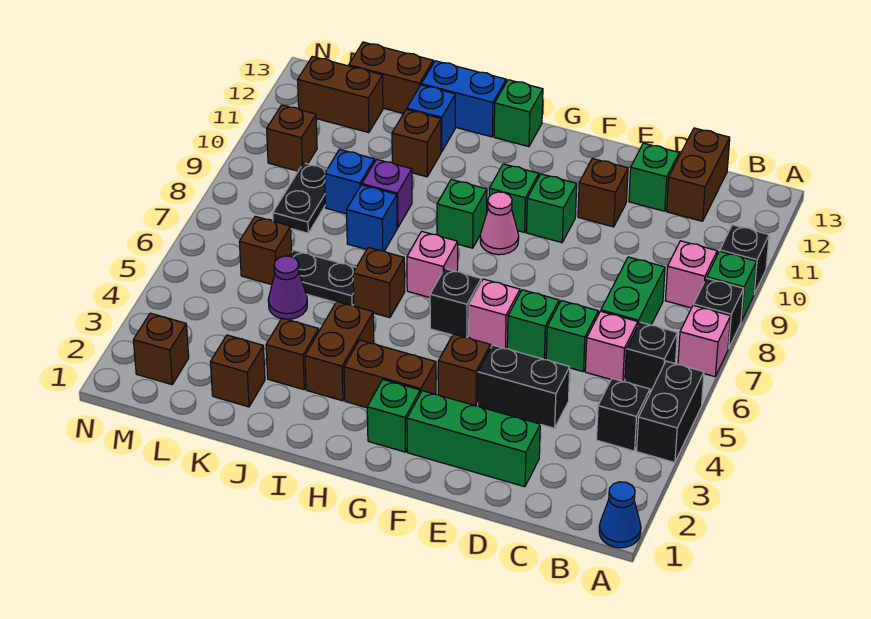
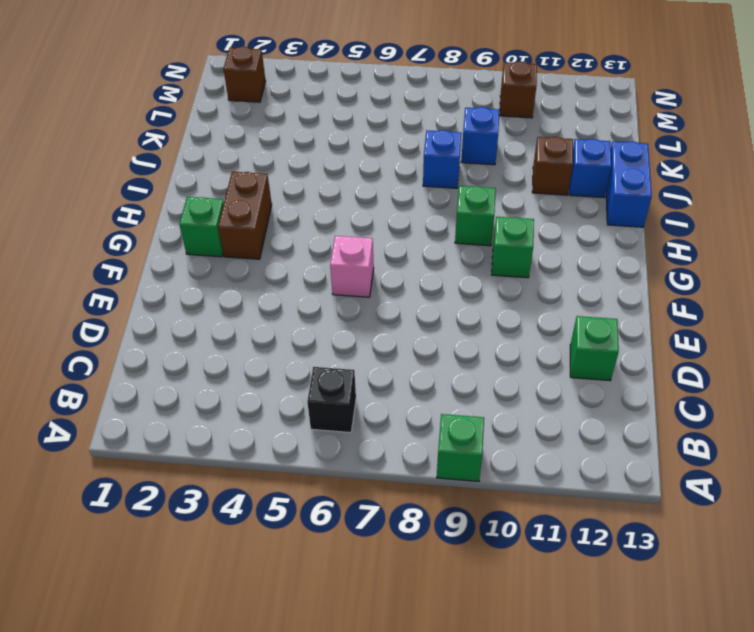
none -> blue 1x1 cone [599,482,641,548]
none -> black 1x2 brick [637,361,704,463]
none -> pink 1x1 brick [678,305,731,377]
none -> black 1x1 brick [694,278,744,349]

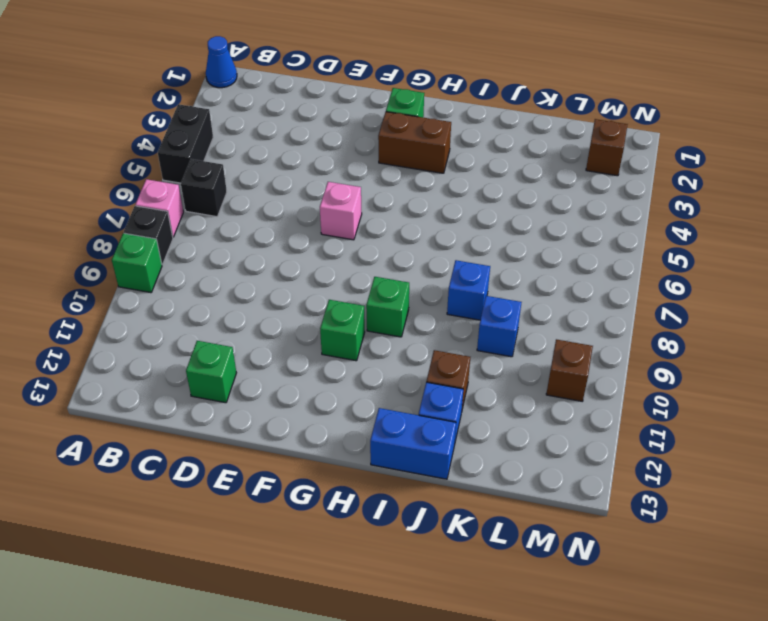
none -> black 1x1 brick [720,225,769,294]
none -> black 1x1 brick [597,379,650,451]
none -> pink 1x1 brick [665,241,717,308]
none -> pink 1x1 brick [585,311,638,381]

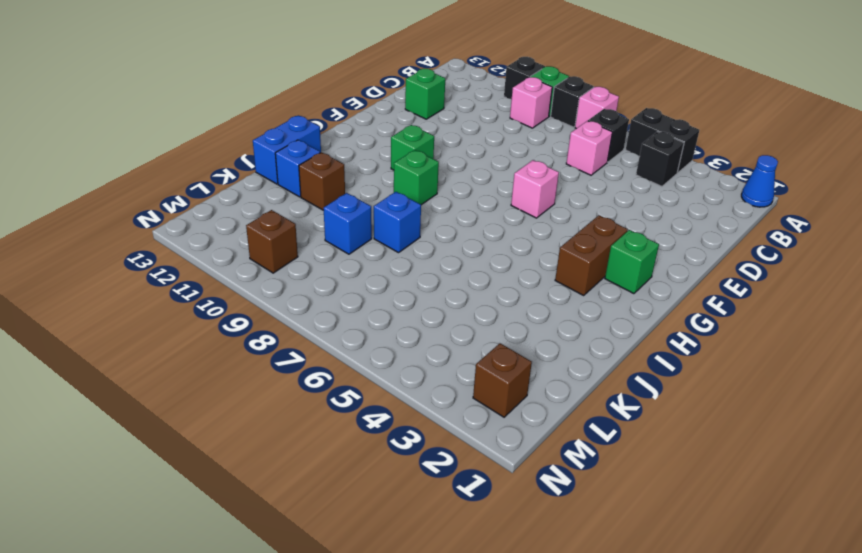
none -> green 1x2 brick [601,257,665,325]
none -> brown 1x2 brick [667,128,730,221]
none -> green 1x3 brick [407,391,540,487]
none -> black 1x2 brick [478,345,570,428]

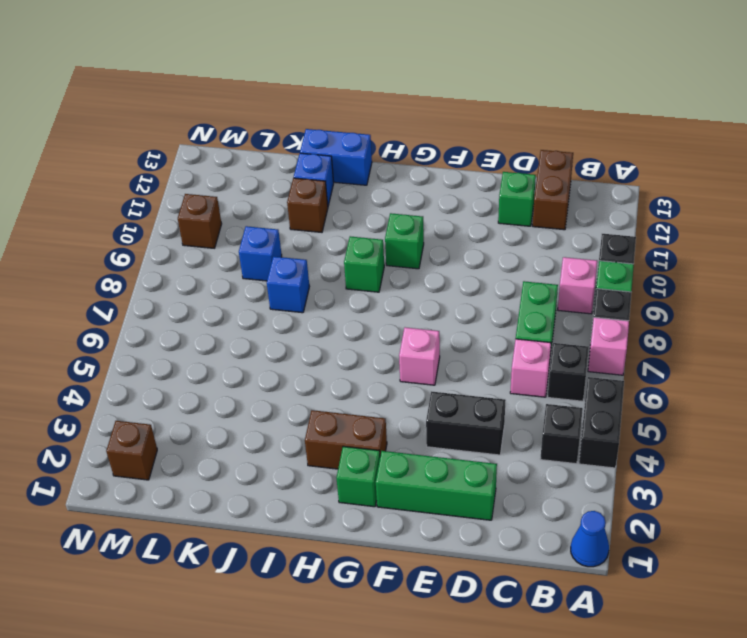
none -> green 1x1 brick [546,301,598,372]
none -> green 1x1 brick [507,290,559,360]
none -> brown 1x1 brick [578,158,628,227]
none -> brown 1x1 brick [438,334,490,406]

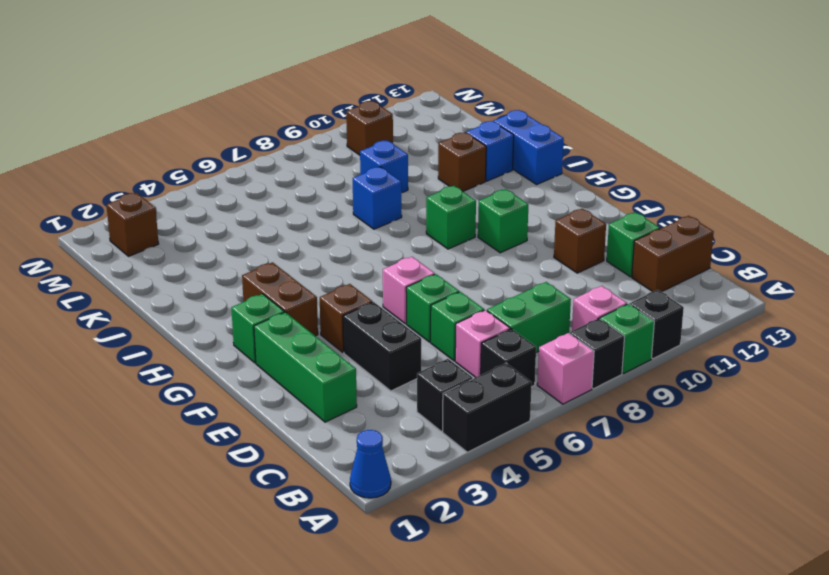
none -> green 1x1 brick [526,174,577,243]
none -> black 1x1 brick [430,269,481,338]
none -> pink 1x1 cone [480,192,519,255]
none -> pink 1x1 brick [407,231,458,297]

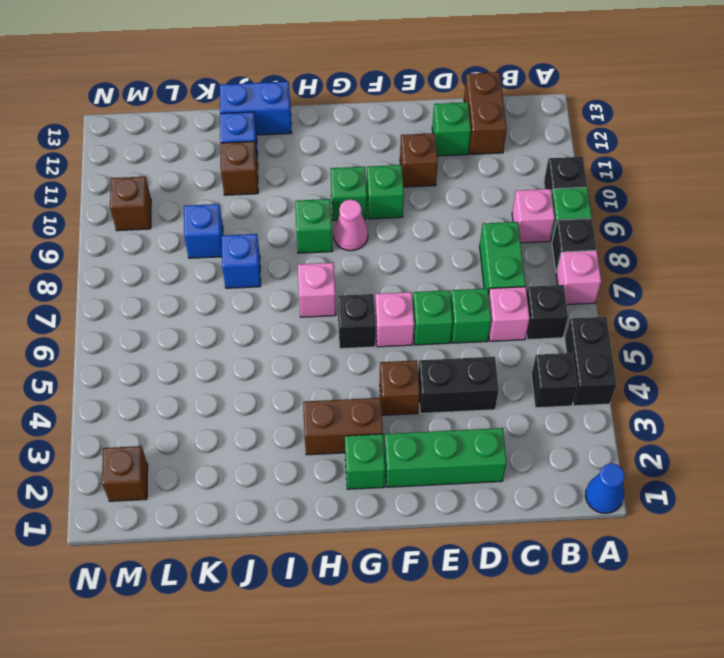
none -> green 1x1 brick [494,80,543,147]
none -> brown 1x2 brick [305,302,374,401]
none -> brown 1x1 brick [353,248,405,318]
none -> brown 1x1 brick [266,318,319,390]

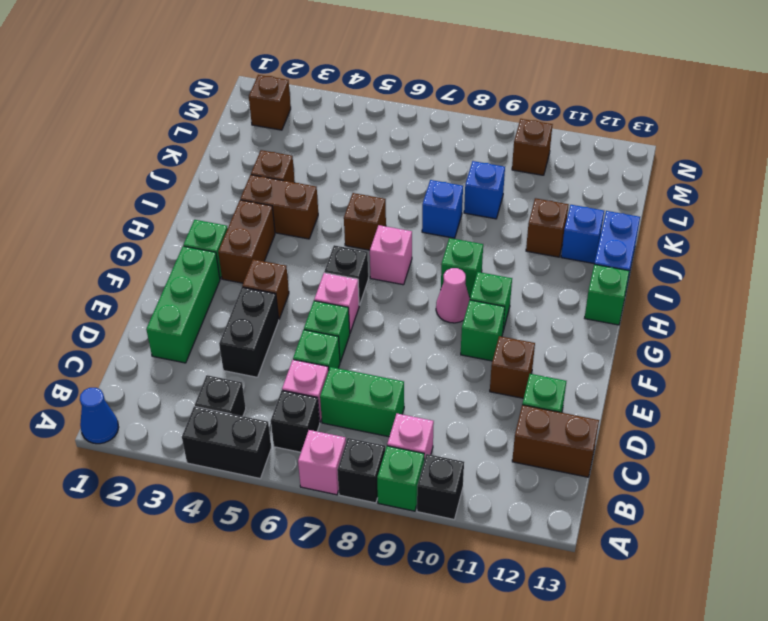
none -> black 1x2 plate [290,250,356,305]
none -> purple 1x1 brick [362,159,412,228]
none -> brown 1x1 brick [210,335,265,407]
none -> purple 1x1 cone [268,256,307,319]

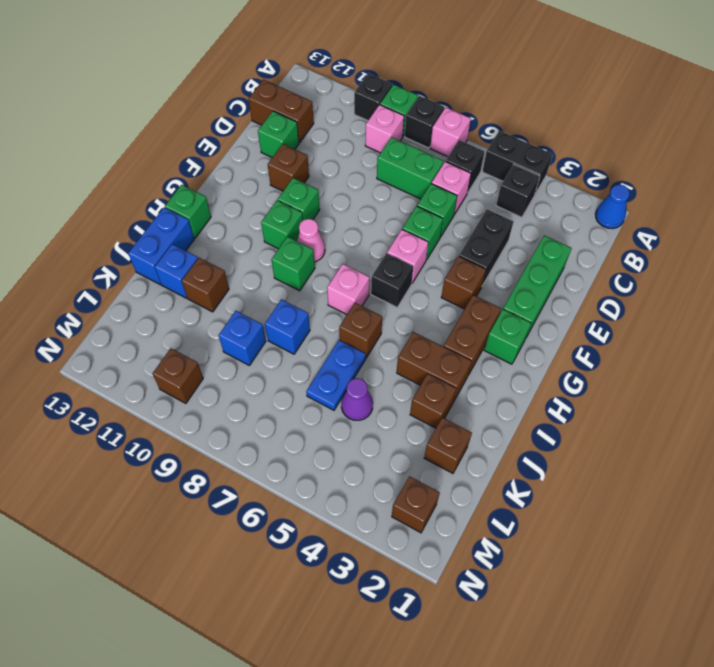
blue 1x2 plate [306,340,366,410] -> black 1x2 plate [290,250,356,305]
none -> purple 1x1 brick [362,159,412,228]
none -> brown 1x2 brick [349,42,433,113]
none -> brown 1x1 brick [239,216,292,285]
none -> black 1x2 plate [273,163,327,233]

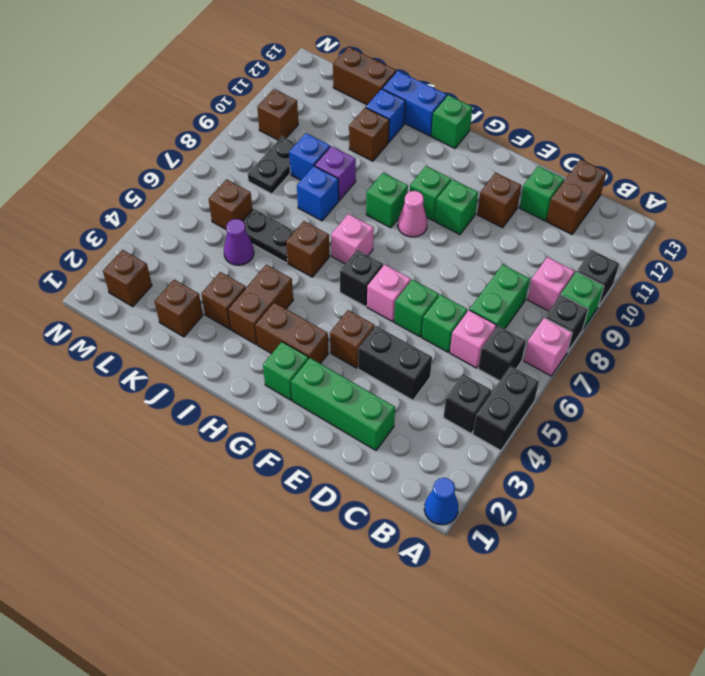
none -> brown 1x2 brick [298,57,383,133]

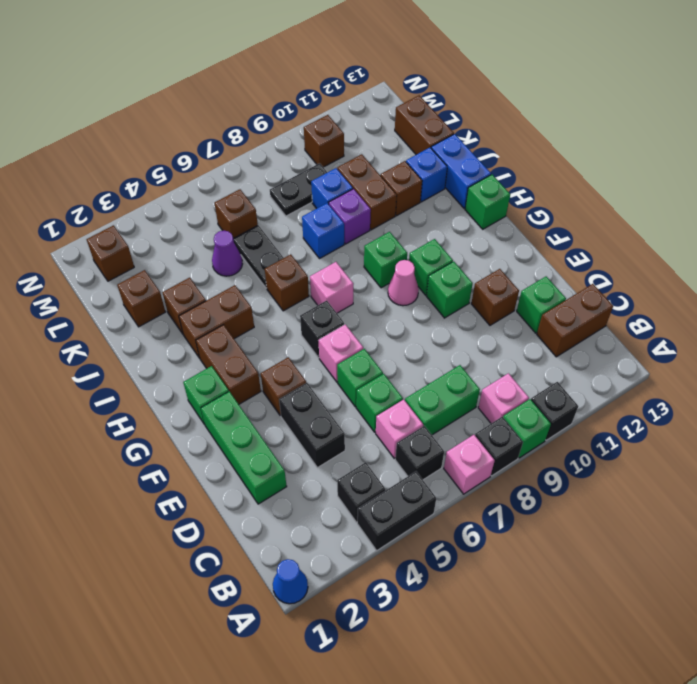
brown 1x2 brick [337,154,397,230] -> brown 1x2 brick moved to [298,57,383,133]

